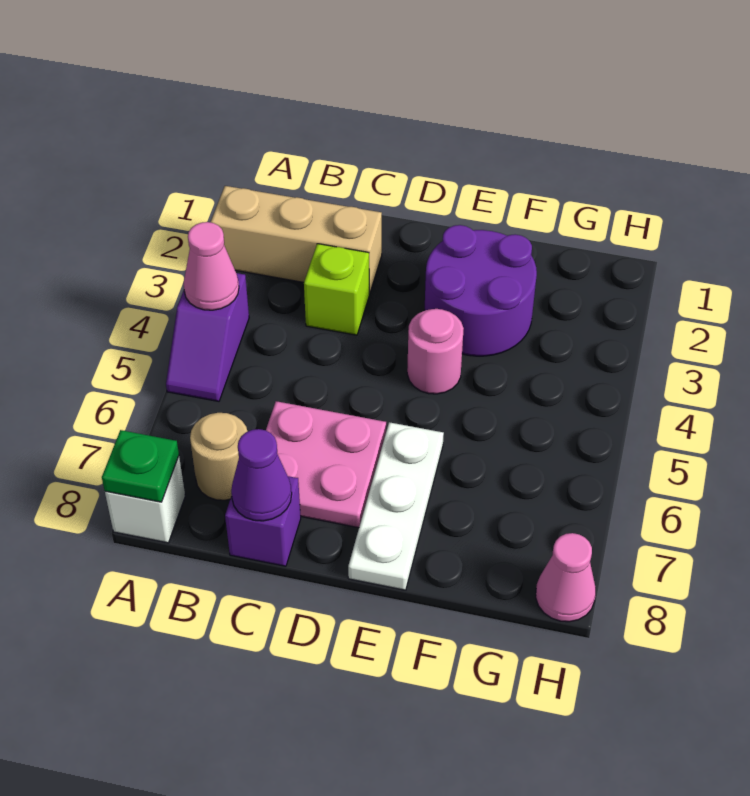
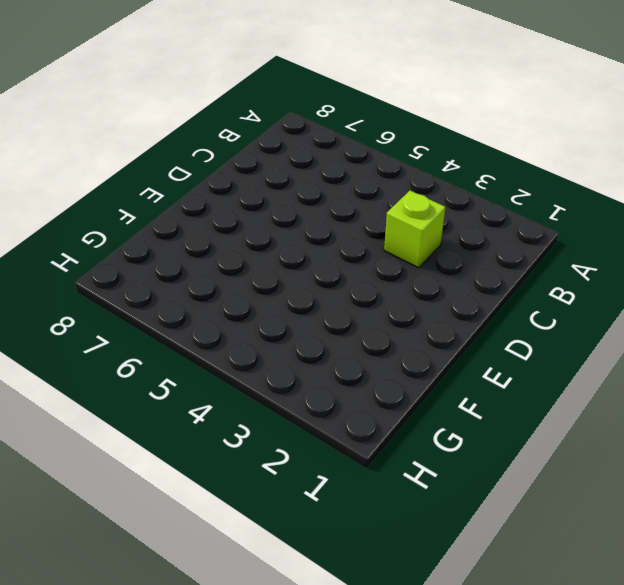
none -> tan 1x3 brick [211,186,382,294]
none -> purple 1x2 slope [166,273,249,401]
none -> white 1x1 brick [105,457,185,543]

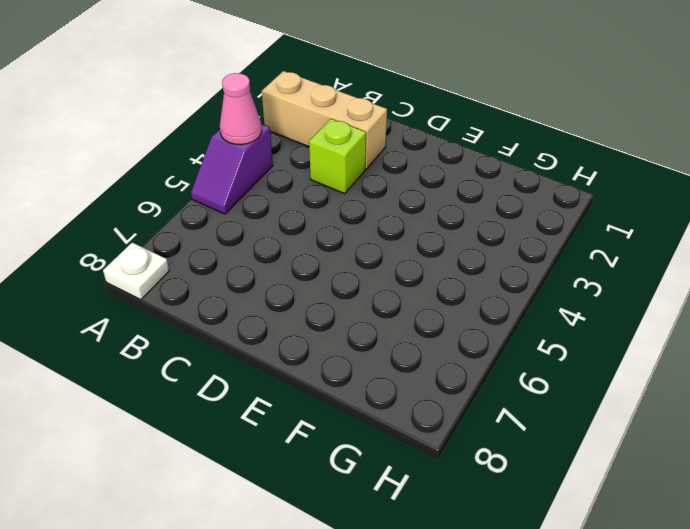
white 1x1 plate [103,243,169,300] -> white 1x1 brick [105,457,185,543]
none -> tan 1x1 round brick [190,413,248,500]
none -> pink 2x2 plate [266,401,386,528]
none -> purple 1x1 brick [225,476,301,566]

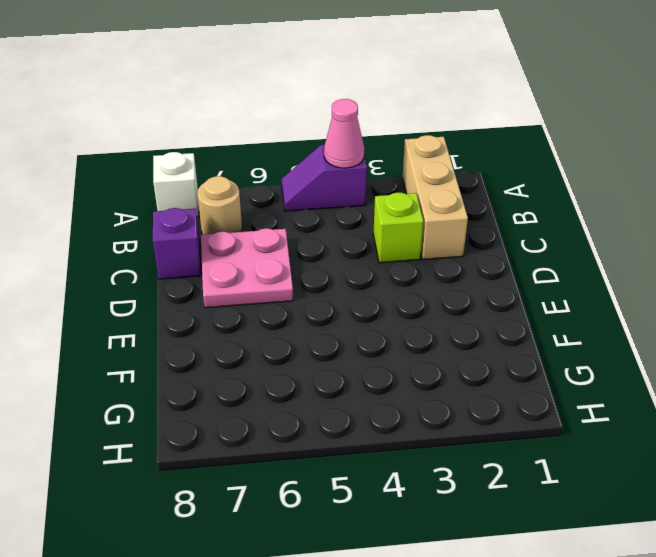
none -> purple 2x2 round brick [425,225,537,356]
none -> pink 1x1 round brick [407,309,464,394]
none -> white 1x3 plate [348,422,444,590]

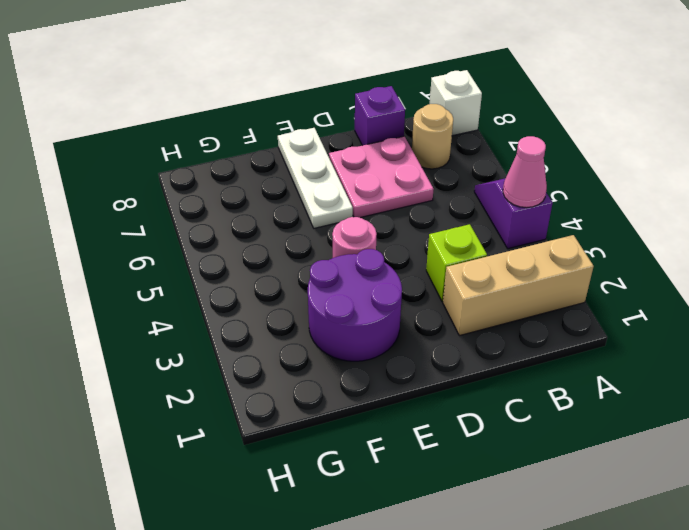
none -> pink 1x1 cone [536,533,596,622]
none -> green 1x1 plate [102,430,179,502]
none -> purple 1x1 cone [231,429,292,521]

